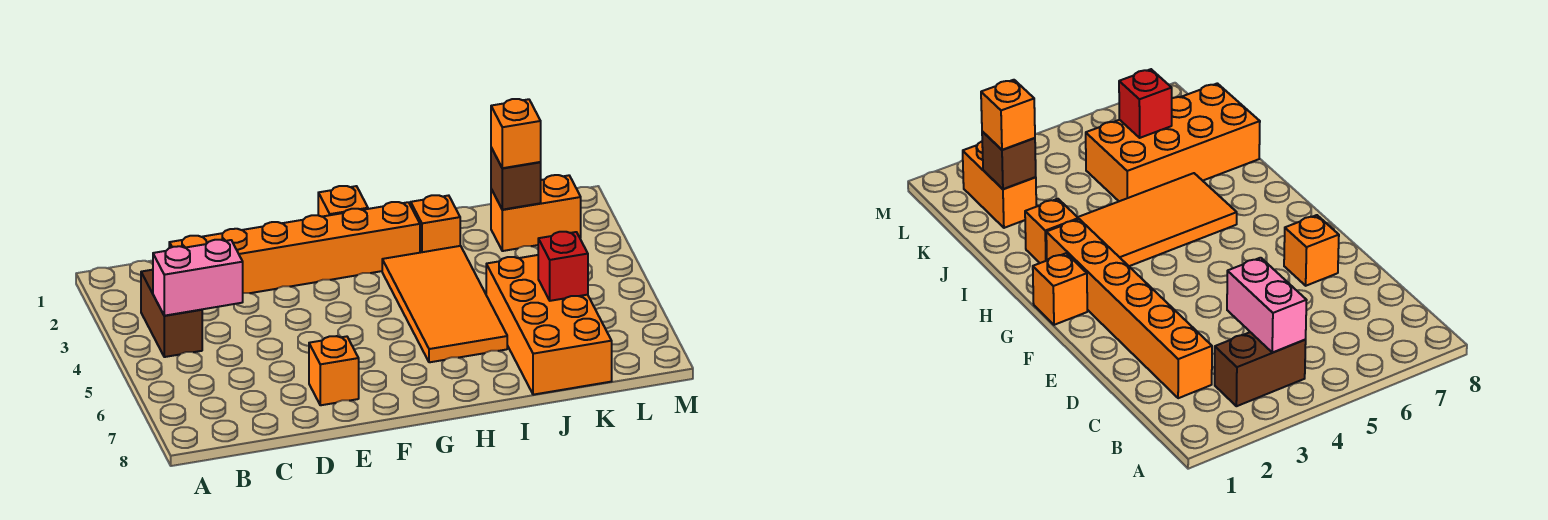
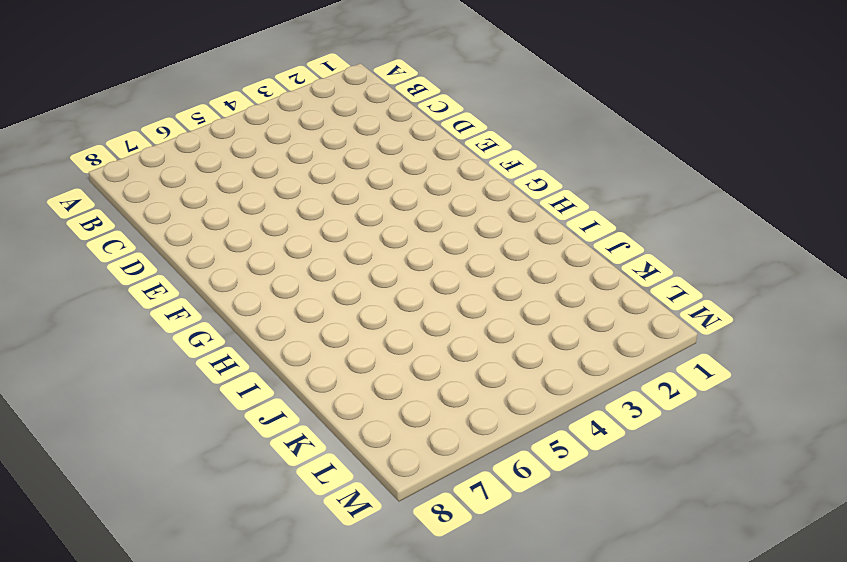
none -> brown 1x2 brick [141,270,202,357]
none -> orange 1x6 brick [169,202,420,293]
none -> orange 1x1 brick [309,336,359,405]

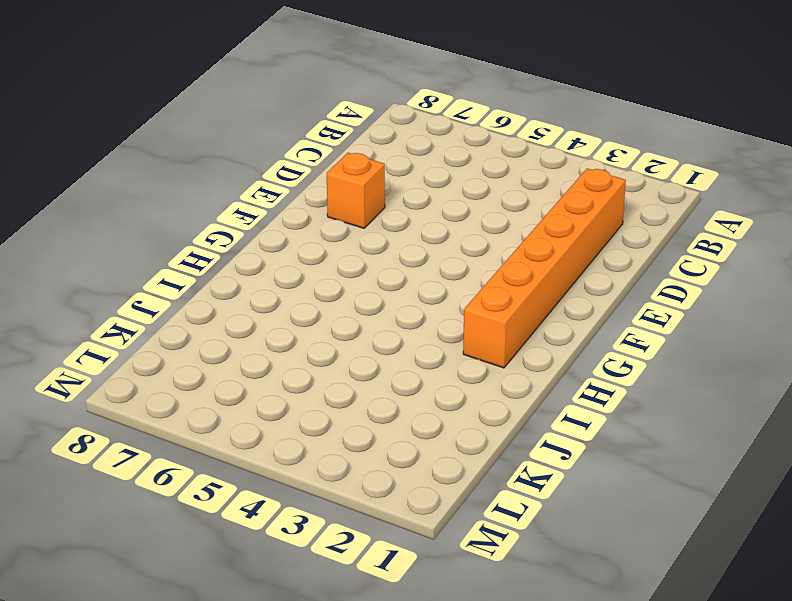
none -> brown 1x2 brick [141,270,202,357]
none -> orange 1x1 brick [318,186,368,217]
none -> orange 2x4 tile [382,246,507,362]

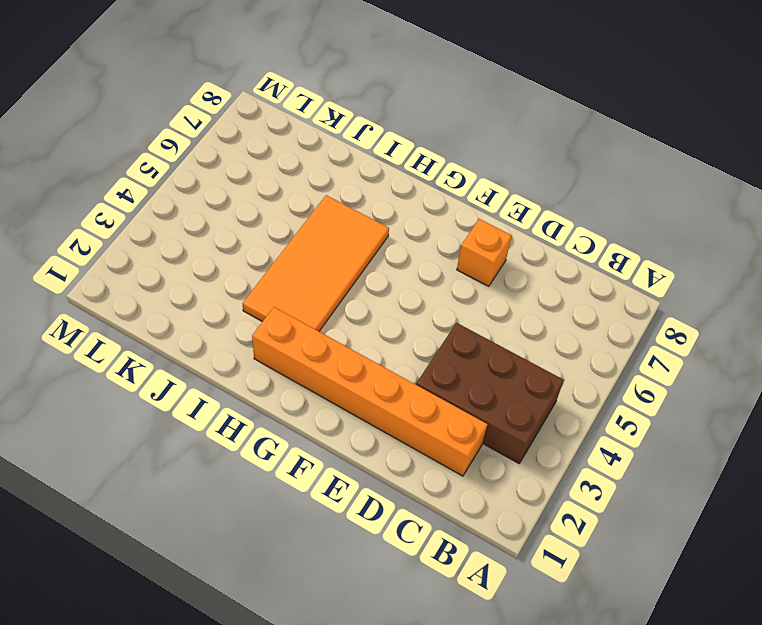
brown 2x3 brick [416,323,564,463] -> brown 1x2 brick [141,270,202,357]
none -> orange 1x1 brick [318,186,368,217]
none -> orange 1x1 brick [411,195,460,253]
none -> orange 2x4 brick [486,255,612,395]

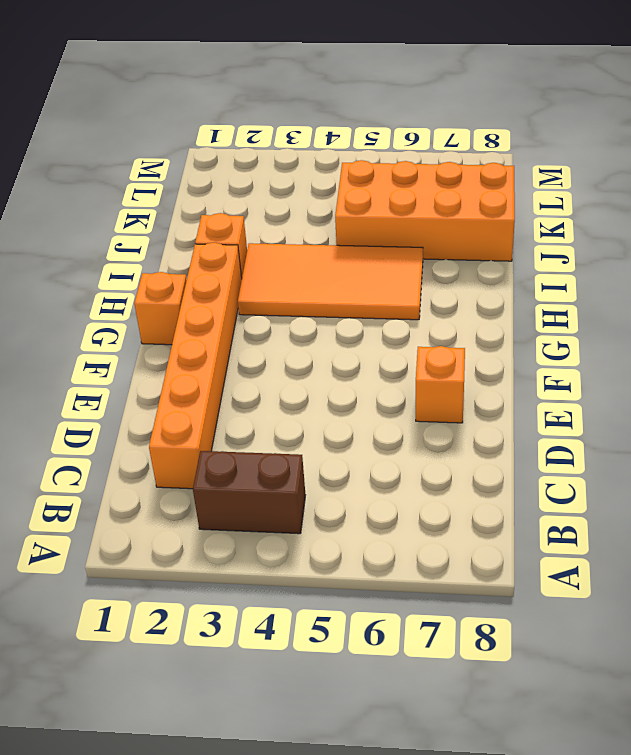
none -> orange 1x2 brick [491,175,581,251]
none -> pink 1x2 brick [153,240,243,316]
none -> brown 1x1 brick [491,148,541,210]

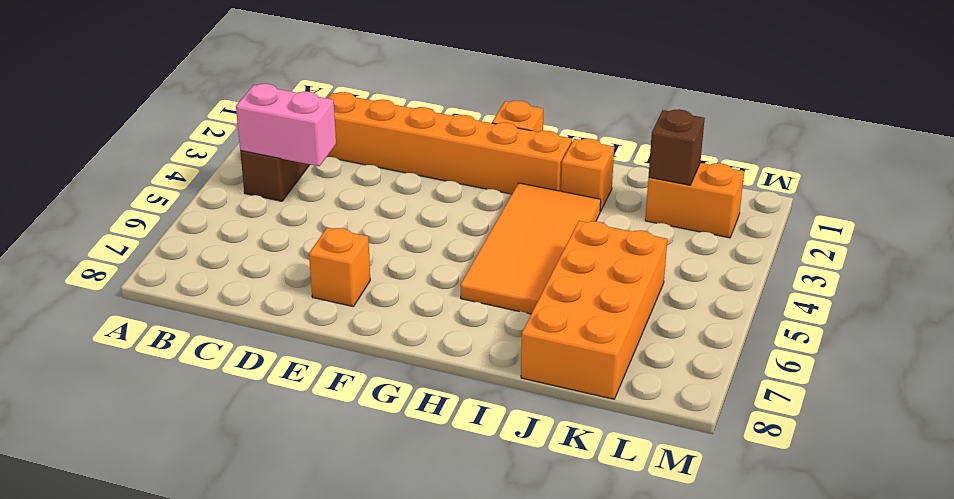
none -> red 1x1 brick [538,232,588,301]
none -> orange 1x1 brick [491,99,541,168]

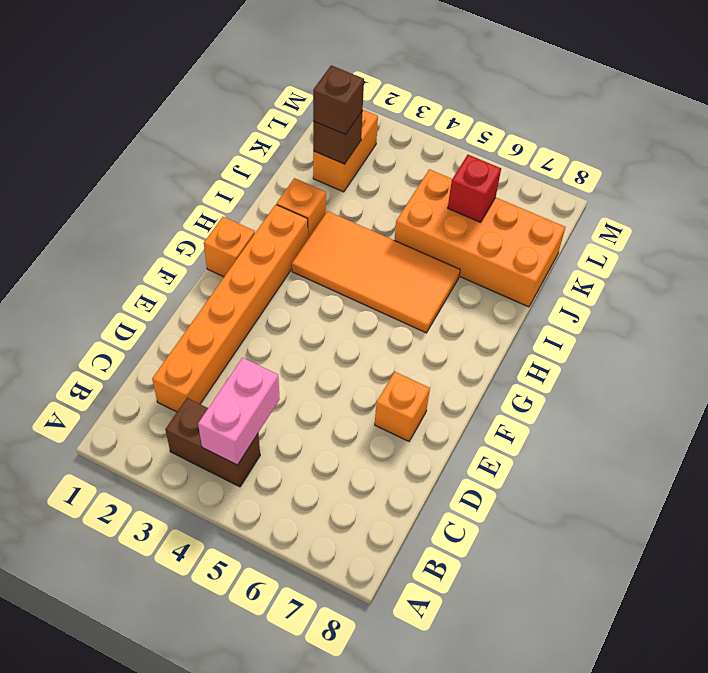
brown 1x1 brick [313,65,364,135] -> orange 1x1 brick [491,99,541,168]

